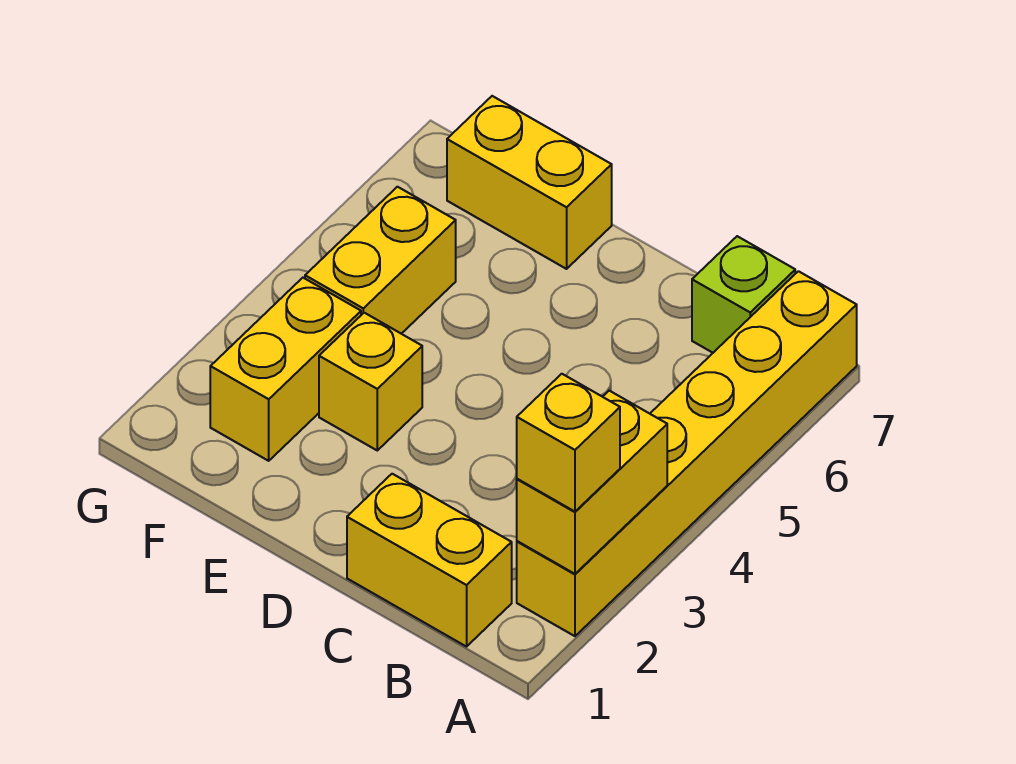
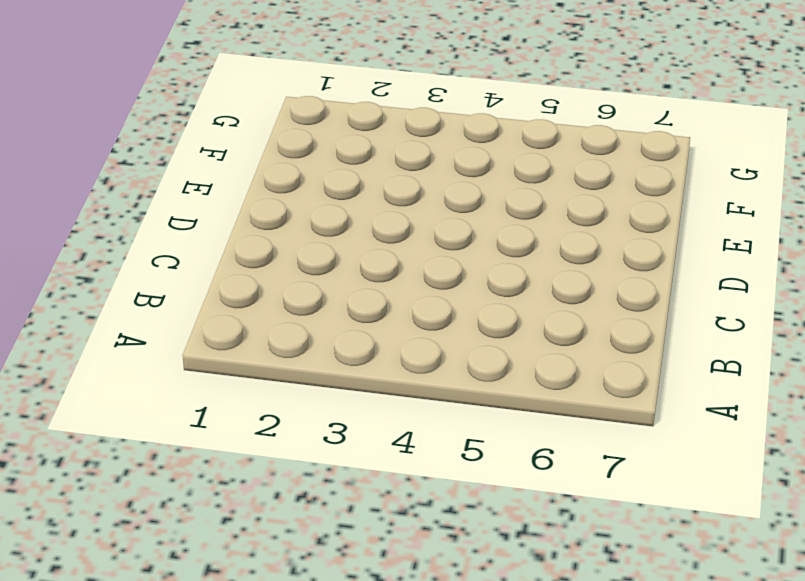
none -> yellow 1x6 brick [517,271,857,636]
none -> yellow 1x2 brick [347,474,512,647]

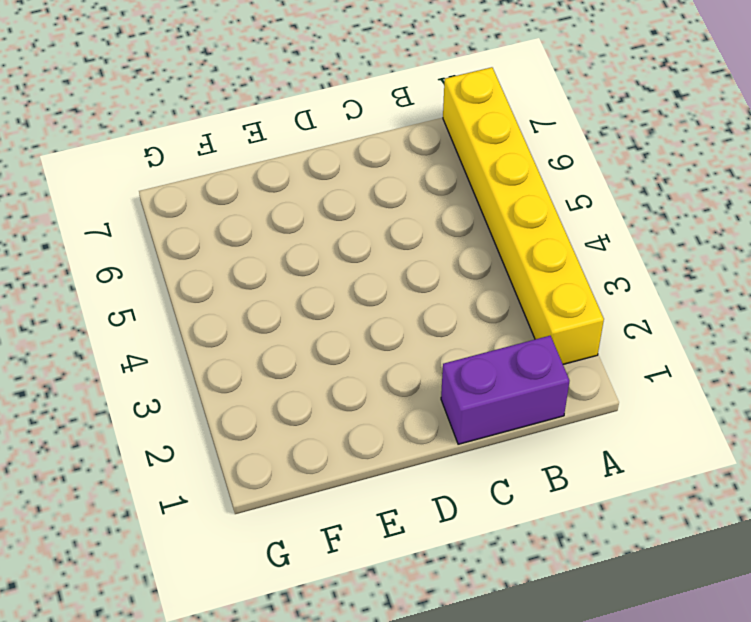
purple 1x2 brick [441,336,569,444] -> yellow 1x2 brick [347,474,512,647]
none -> lime 1x1 brick [692,236,795,353]
none -> yellow 1x1 brick [319,313,422,450]

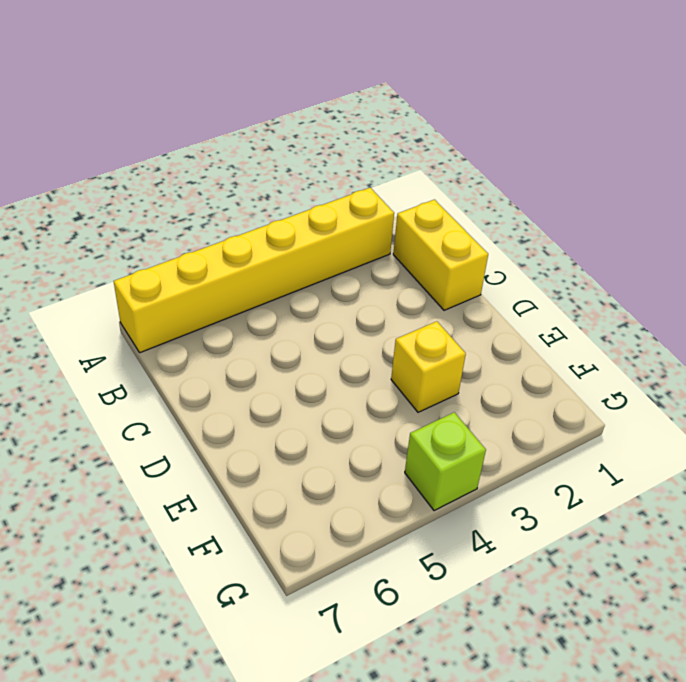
lime 1x1 brick [405,412,486,511] -> lime 1x1 brick moved to [692,236,795,353]
none -> yellow 1x2 brick [447,96,612,269]
none -> yellow 1x2 brick [210,278,361,461]

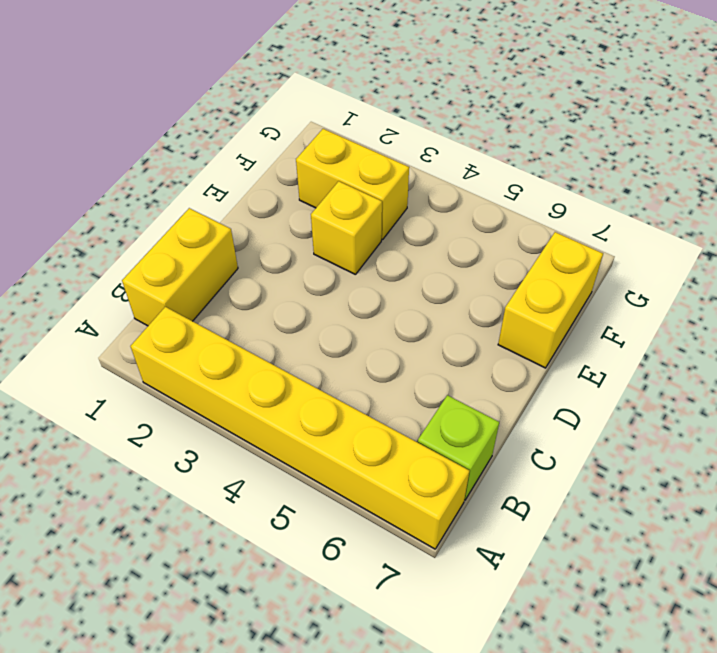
none -> yellow 1x2 brick [305,187,456,334]
none -> yellow 1x2 brick [517,391,667,574]

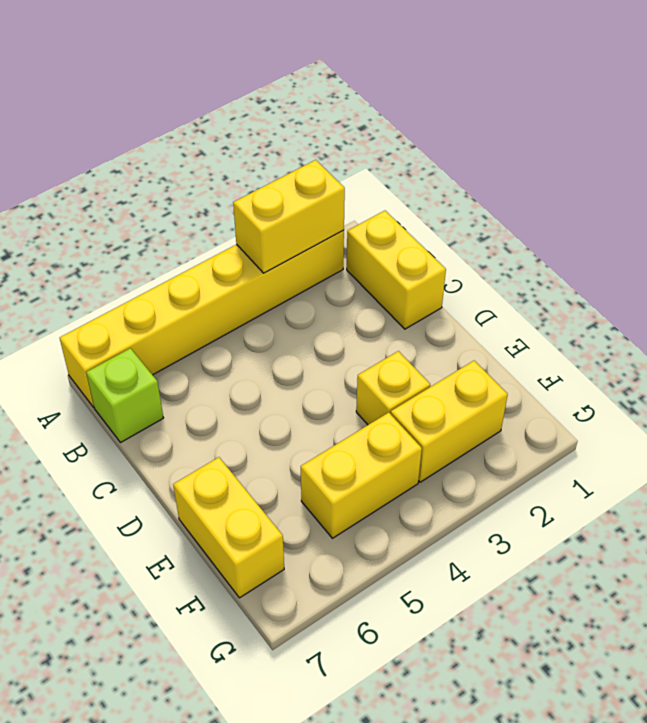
none -> yellow 1x1 brick [517,374,620,512]

